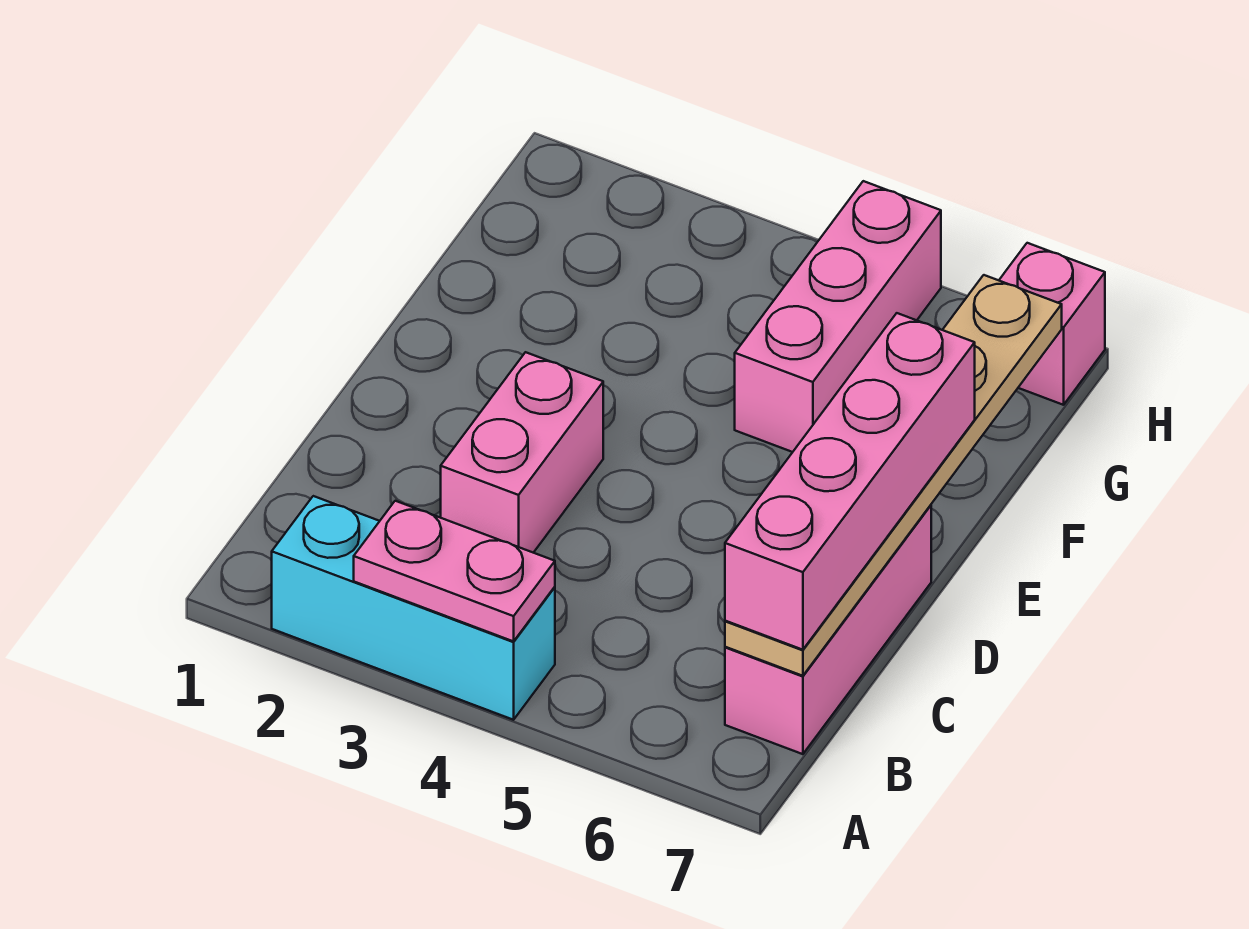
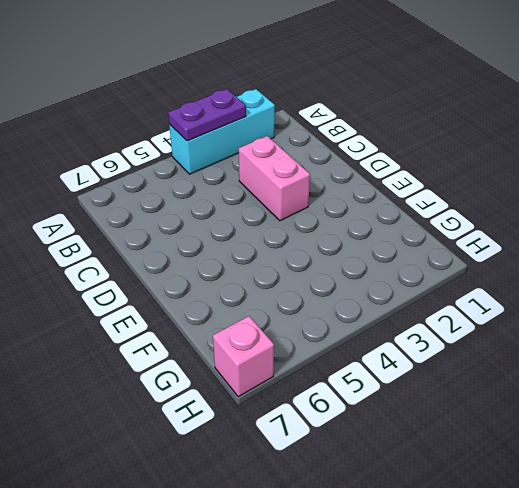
purple 1x2 plate [168,89,246,141] -> pink 1x2 plate [354,501,555,641]
none -> pink 1x3 brick [725,505,931,754]
none -> pink 1x3 brick [735,181,941,452]

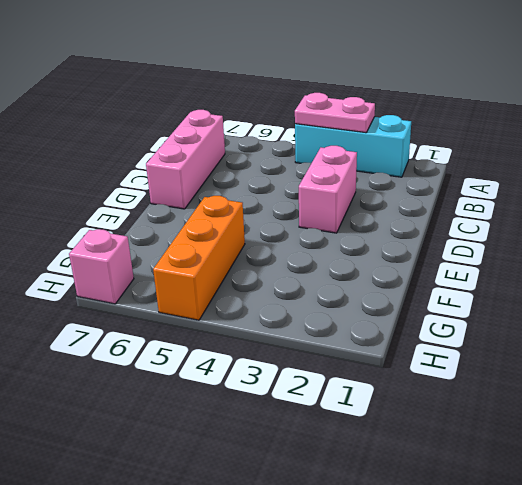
orange 1x3 brick [153,196,245,320] -> pink 1x3 brick [735,181,941,452]
none -> tan 1x6 plate [725,275,1062,676]
none -> pink 1x4 brick [725,313,975,650]

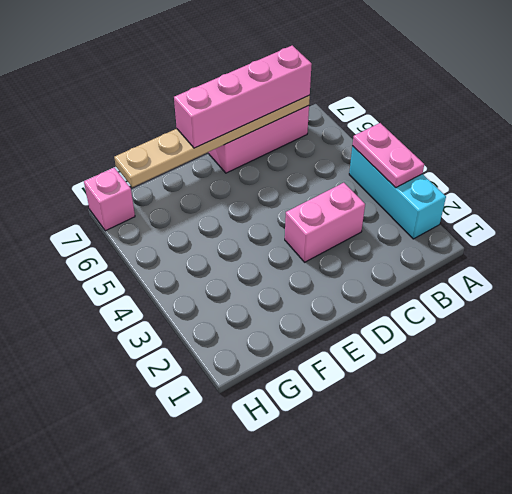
none -> pink 1x3 brick [735,181,941,452]

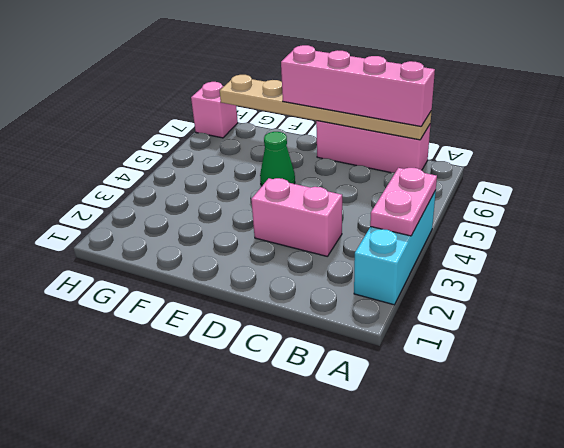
green 1x1 cone [260,132,295,186] -> none
none -> pink 1x3 brick [735,181,941,452]

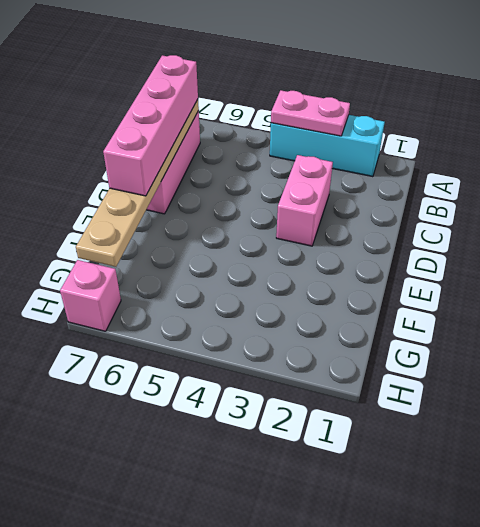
none -> pink 1x3 brick [735,181,941,452]

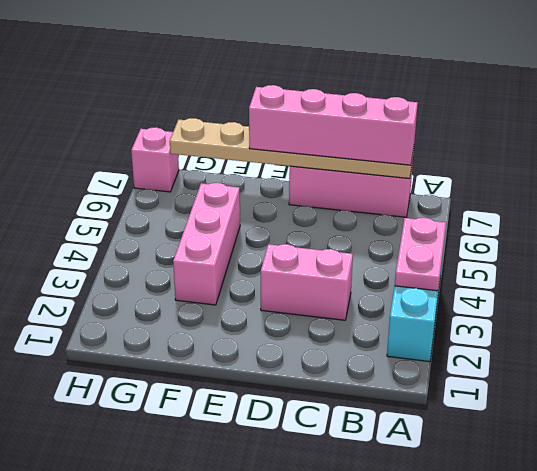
pink 1x3 brick [173,183,240,305] -> pink 1x3 brick turned to [735,181,941,452]

